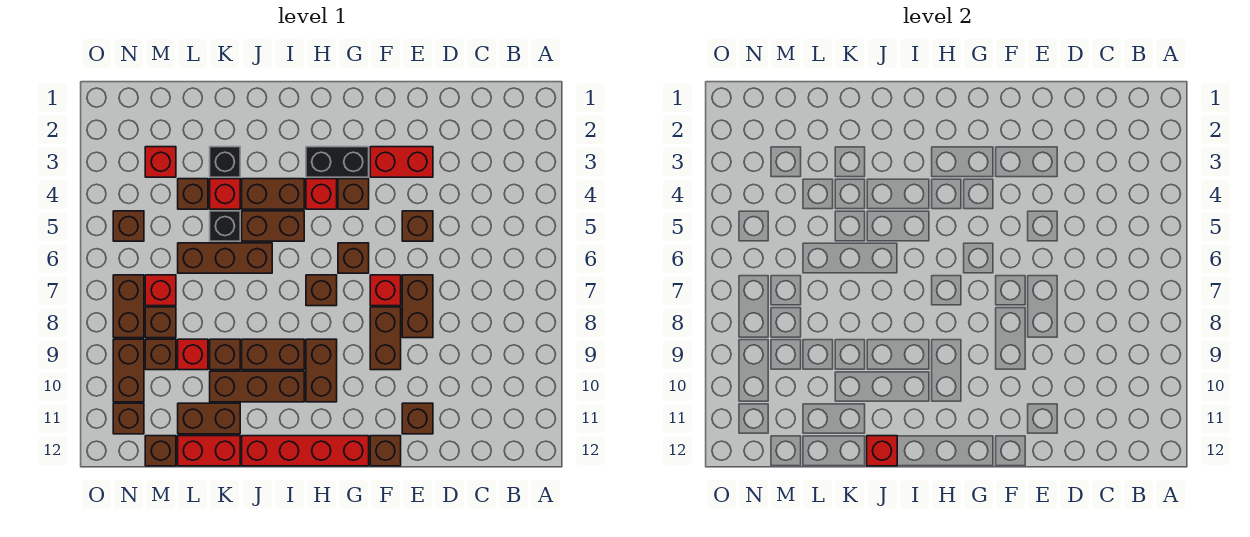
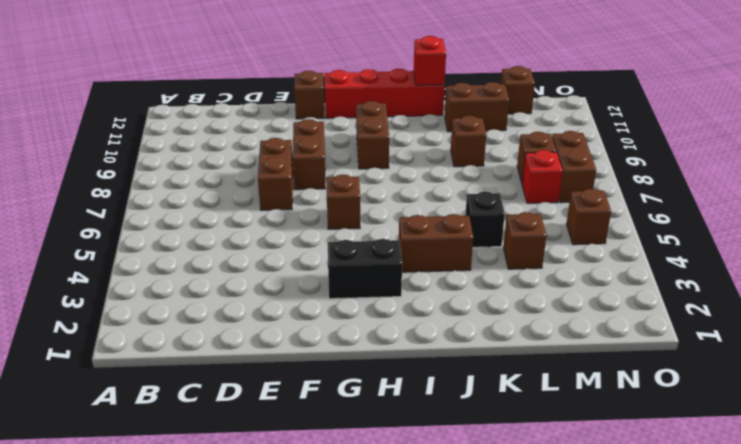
none -> red 1x2 brick [370,147,433,177]
none -> brown 1x1 brick [402,211,433,241]
none -> brown 1x1 brick [402,403,433,434]
none -> red 1x1 brick [370,275,401,306]

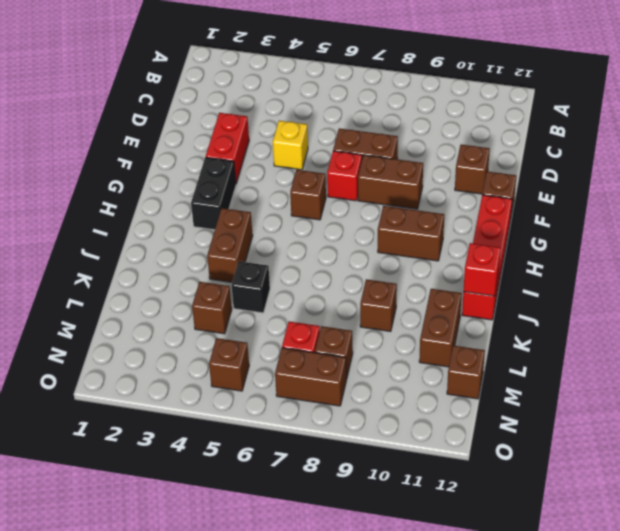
yellow 1x1 brick [273,121,308,170] -> brown 1x1 brick [402,211,433,241]
none -> brown 1x1 brick [338,179,369,209]
none -> red 1x1 brick [306,179,337,209]
none -> brown 1x1 brick [306,275,337,306]
none -> brown 1x2 brick [242,211,304,241]

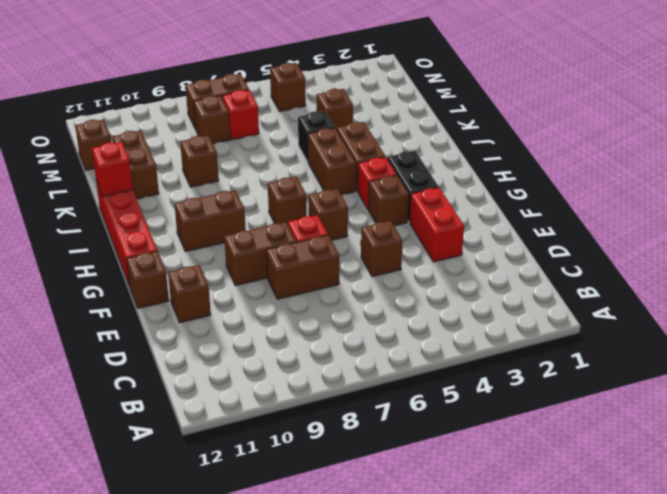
none -> brown 1x2 brick [242,339,304,370]
none -> brown 1x3 brick [210,371,304,402]
none -> brown 1x3 brick [178,243,272,273]
none -> black 1x1 brick [210,147,240,177]

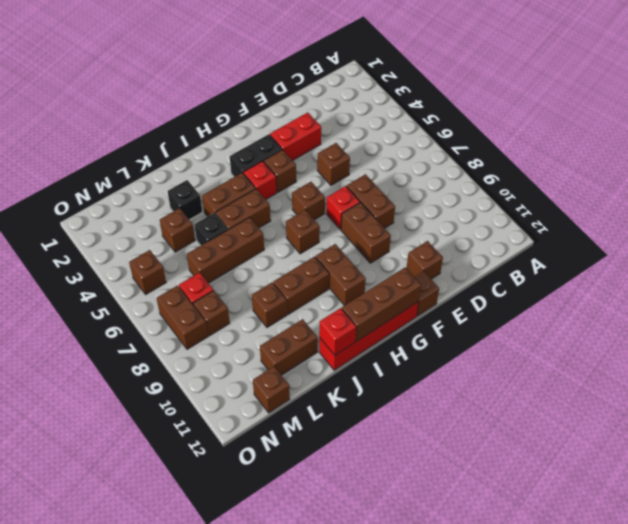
brown 1x3 brick [342,268,421,341] -> brown 1x3 brick moved to [210,371,304,402]
none -> red 1x1 brick [210,179,240,209]
none -> red 1x2 brick [178,436,240,466]
none -> red 1x1 brick [178,339,208,370]
none -> red 1x1 brick [145,147,176,177]

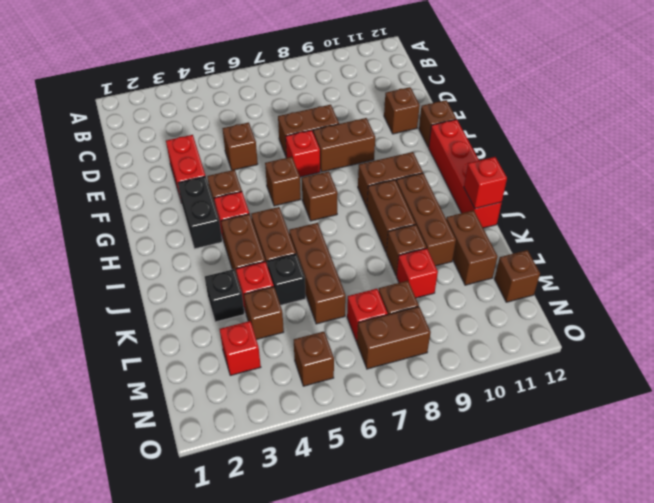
none -> red 1x2 brick [178,436,240,466]
none -> brown 1x1 brick [145,339,176,370]
none -> brown 1x2 brick [113,339,144,402]
none -> brown 1x1 brick [113,403,144,434]

